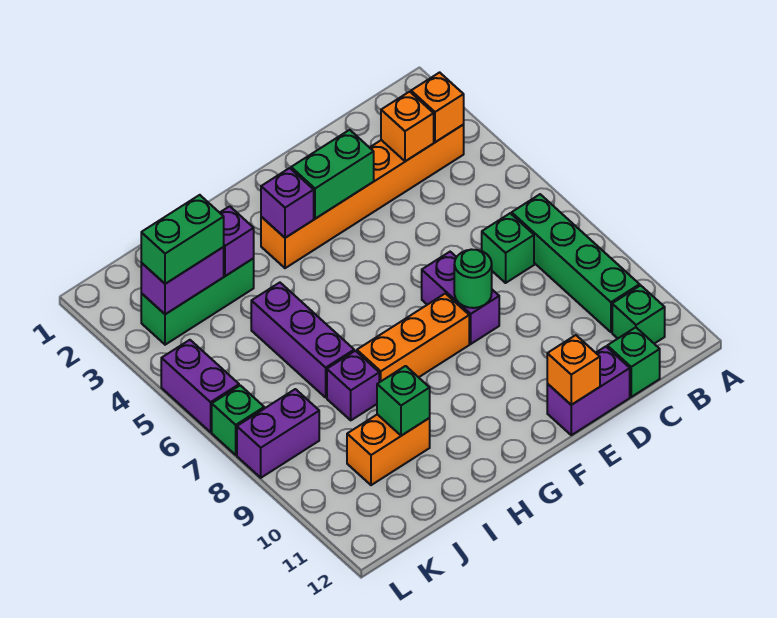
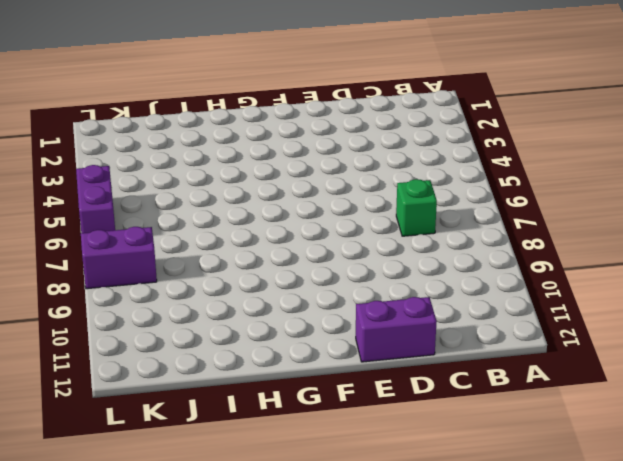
none -> orange 1x6 brick [261,125,464,268]
none -> green 1x4 brick [512,194,640,332]
none -> green 1x1 brick [612,285,665,344]

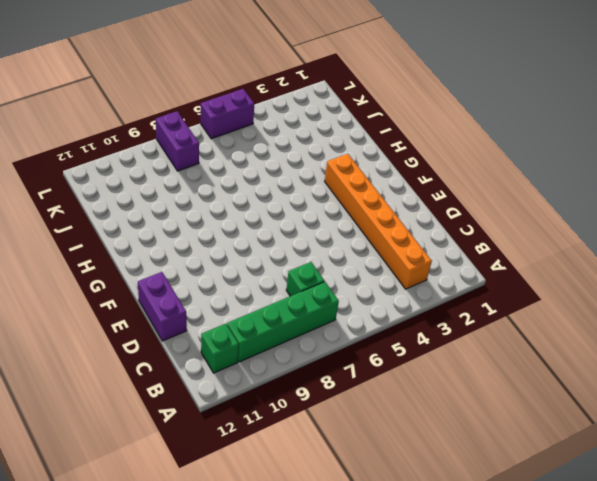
none -> green 1x1 brick [607,327,660,397]
none -> purple 1x2 brick [422,252,499,344]
none -> orange 1x3 brick [357,293,469,382]

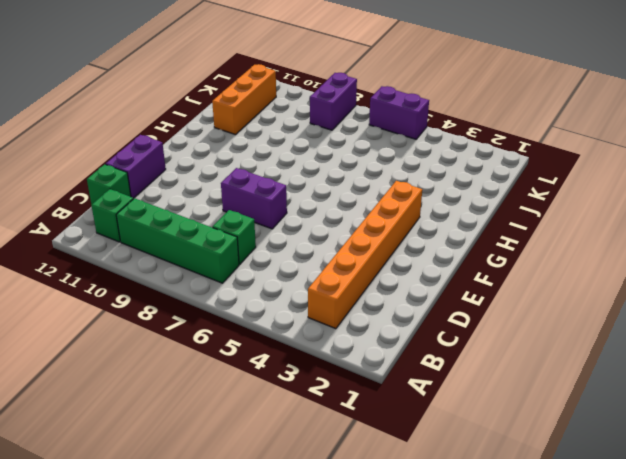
orange 1x3 brick [212,64,276,135] -> orange 1x3 brick moved to [357,293,469,382]
none -> green 1x3 brick [141,258,254,345]
none -> purple 1x3 brick [251,283,354,397]
none -> purple 1x1 brick [327,351,379,420]

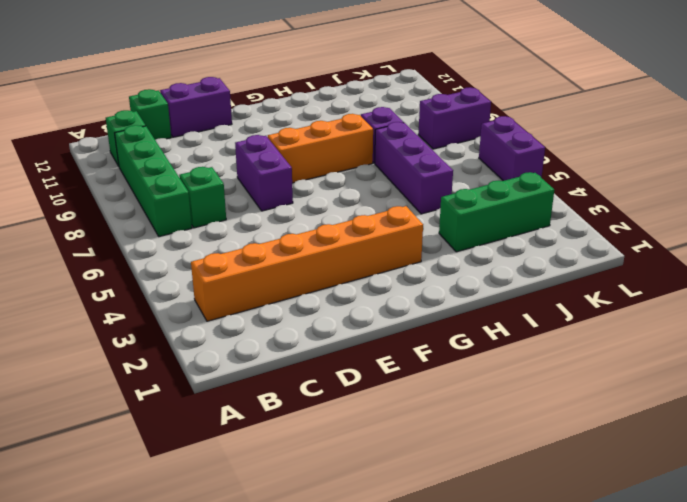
none -> orange 1x2 brick [347,414,430,485]
none -> green 1x1 brick [212,385,264,455]
none -> orange 1x1 brick [411,72,464,142]

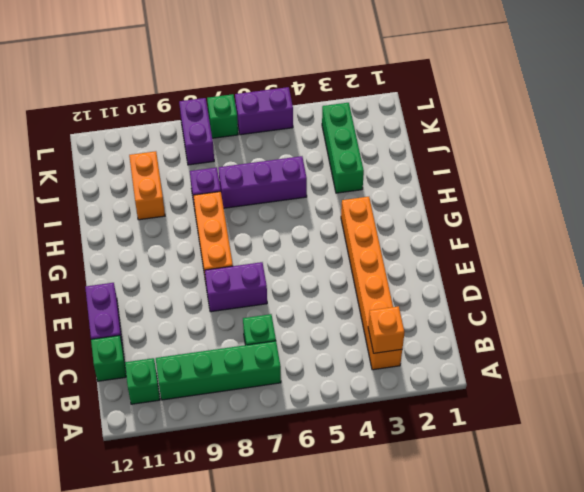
none -> orange 1x1 brick [381,92,434,161]
none -> green 1x2 brick [291,130,374,219]
none -> green 1x1 round brick [454,249,492,308]

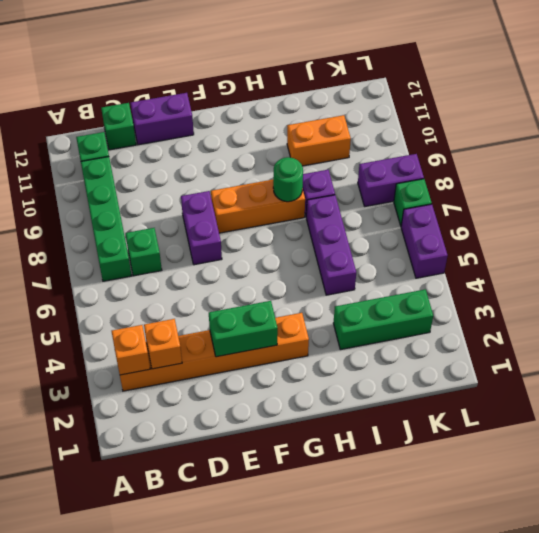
green 1x1 round brick [273,157,303,202] -> green 1x1 round brick moved to [454,249,492,308]
none -> orange 1x1 brick [547,335,600,405]
none -> purple 1x1 brick [261,168,314,238]
none -> purple 1x1 brick [220,206,254,276]

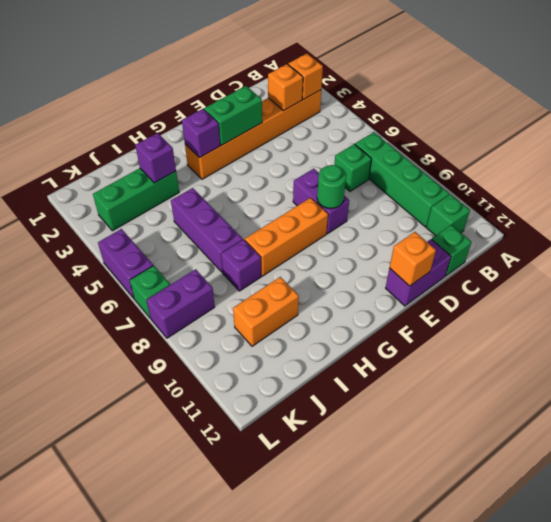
none -> green 1x1 brick [377,366,430,436]
none -> purple 1x2 brick [141,247,224,314]
none -> green 1x2 brick [141,195,224,284]

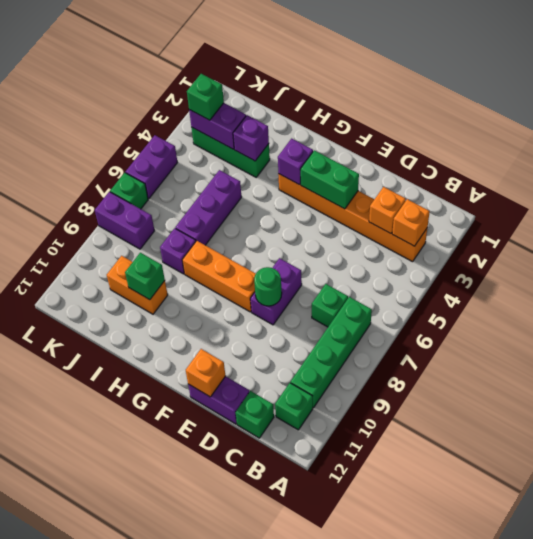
green 1x1 brick [187,74,224,120] -> green 1x2 brick [141,195,224,284]

